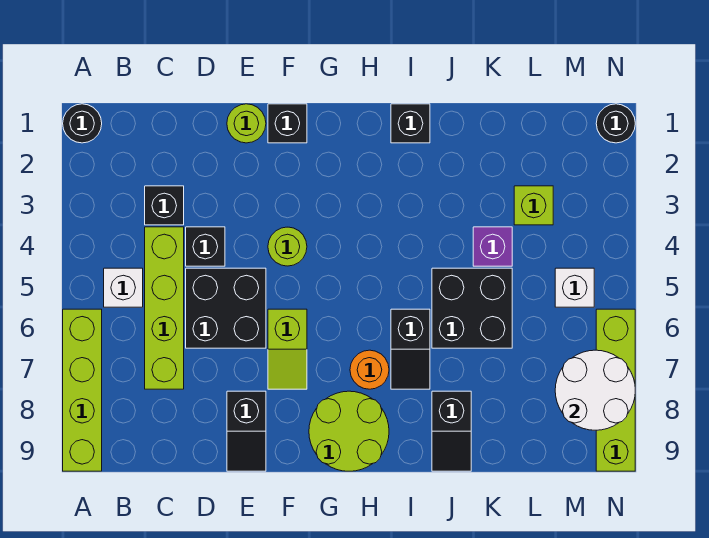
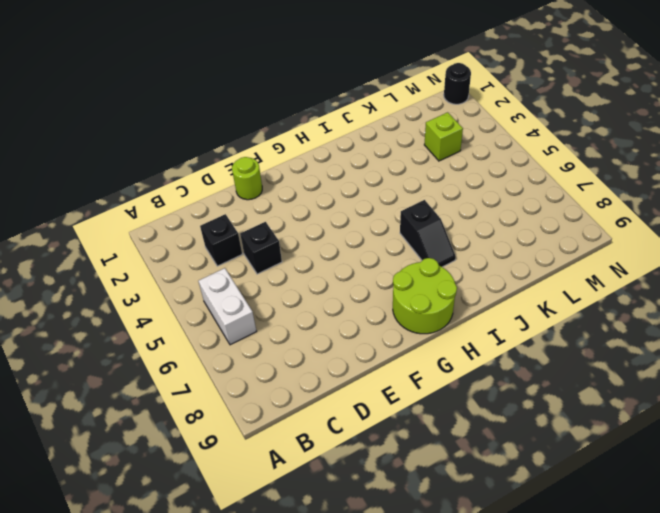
white 1x2 brick [198,268,257,345] -> white 1x1 brick [104,268,143,307]
none -> black 1x1 round brick [63,104,102,143]
none -> lime 1x4 brick [63,309,102,471]
none -> lime 1x4 brick [145,227,184,389]

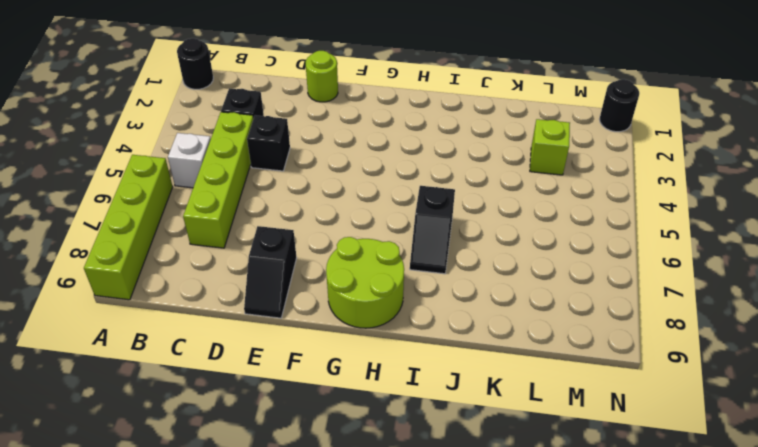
none -> black 2x2 brick [186,268,266,348]
none -> black 1x1 brick [268,104,307,143]
none -> lime 1x1 round brick [268,227,307,266]

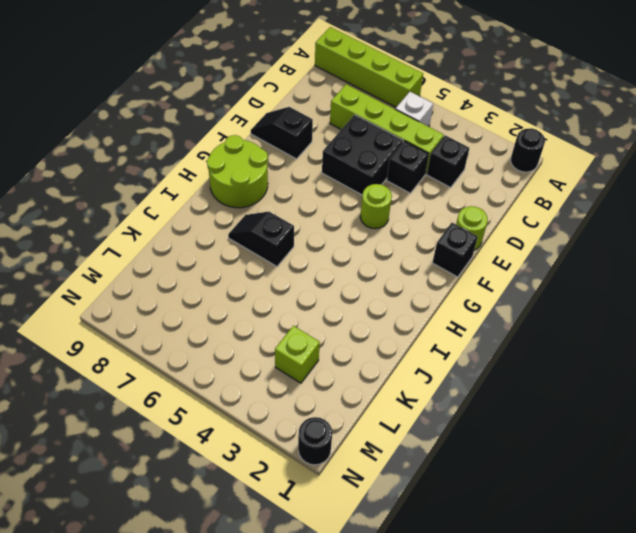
none -> lime 1x2 slope [268,309,307,389]
none -> orange 1x1 round brick [350,350,389,389]
none -> black 1x1 brick [391,104,430,143]

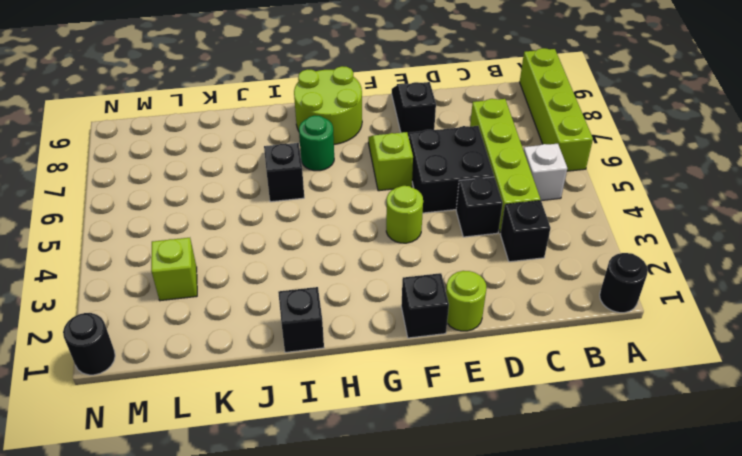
green 1x1 round brick [299,115,334,171] -> orange 1x1 round brick [350,350,389,389]
none -> black 2x2 brick [432,268,512,348]
none -> black 1x2 slope [432,391,471,471]
none -> purple 1x1 brick [473,227,512,266]

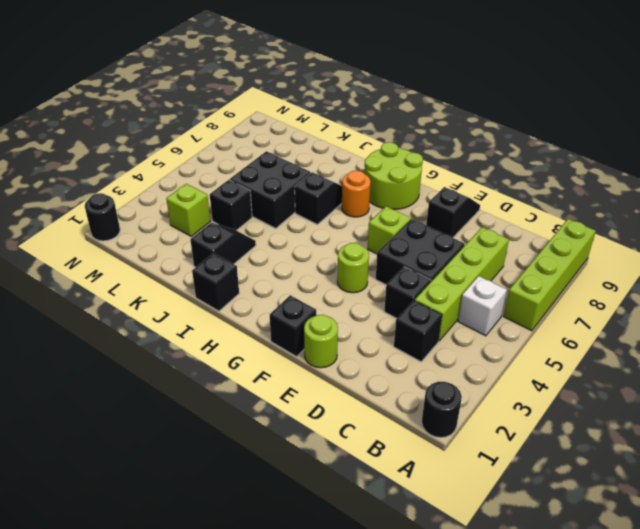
black 1x2 slope [190,223,256,267] -> black 1x2 slope moved to [432,391,471,471]
black 1x1 brick [210,180,252,230] -> purple 1x1 brick [473,227,512,266]
none -> white 1x1 brick [555,268,594,307]
none -> lime 1x4 brick [596,309,635,471]
none -> white 2x2 round brick [555,350,635,430]

